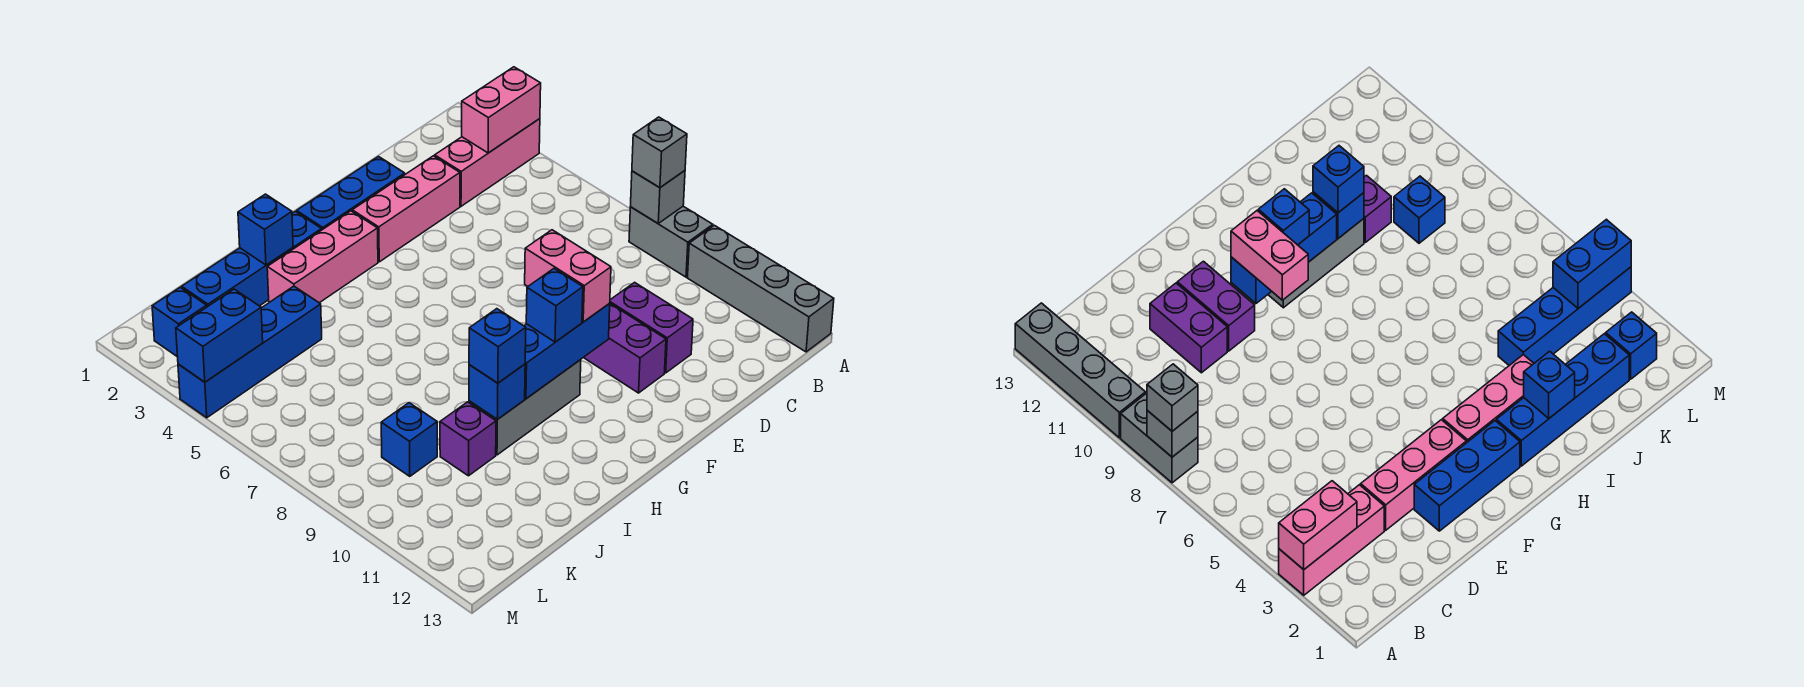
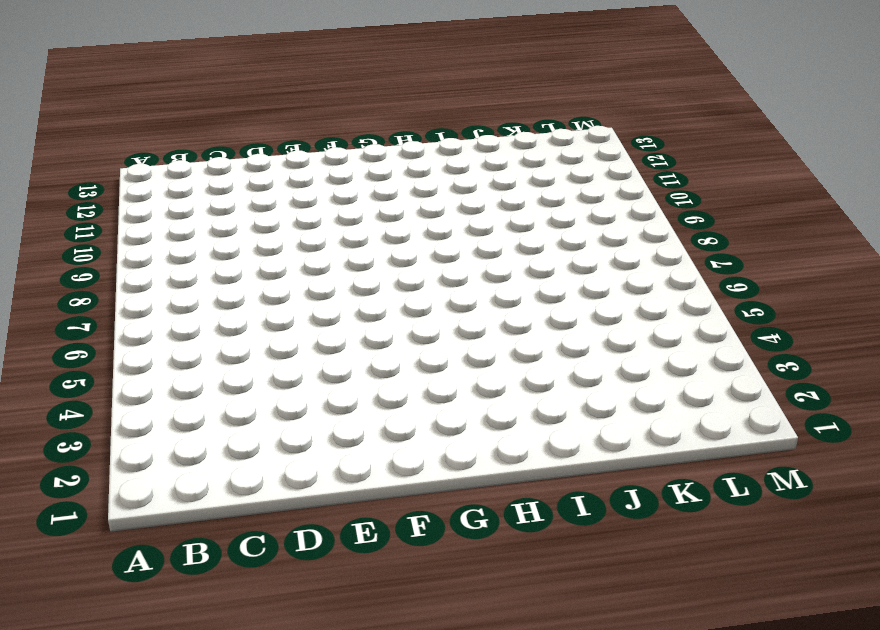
none -> pink 1x3 brick [435,119,540,206]
none -> grey 1x2 brick [629,206,713,277]
none -> grey 1x4 brick [688,225,834,352]

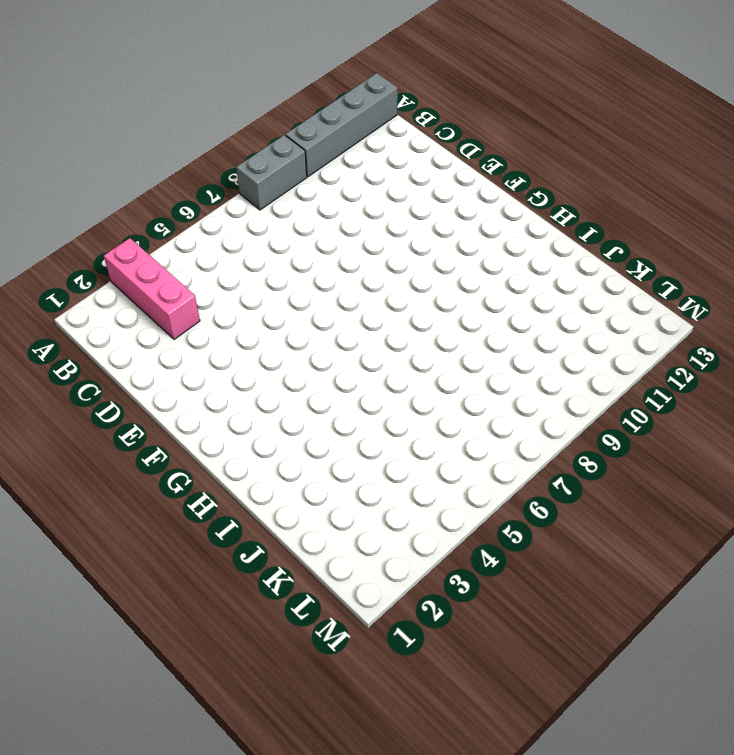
none -> pink 1x3 brick [352,156,460,262]
none -> purple 1x2 brick [610,282,693,373]
none -> blue 1x3 brick [297,157,405,230]

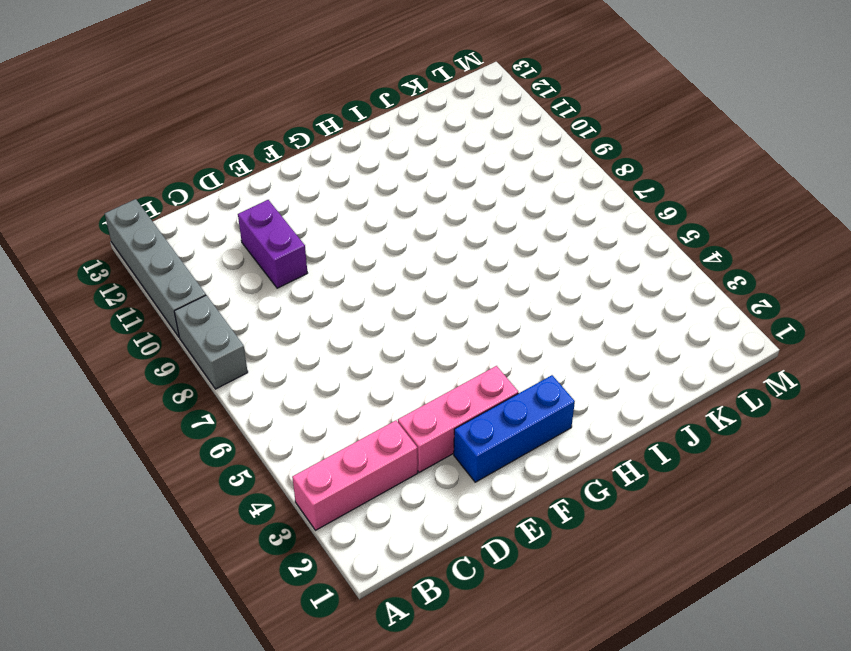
none -> purple 1x2 brick [583,304,666,393]
none -> pink 1x3 brick [267,211,378,303]
none -> grey 1x3 brick [469,360,581,455]

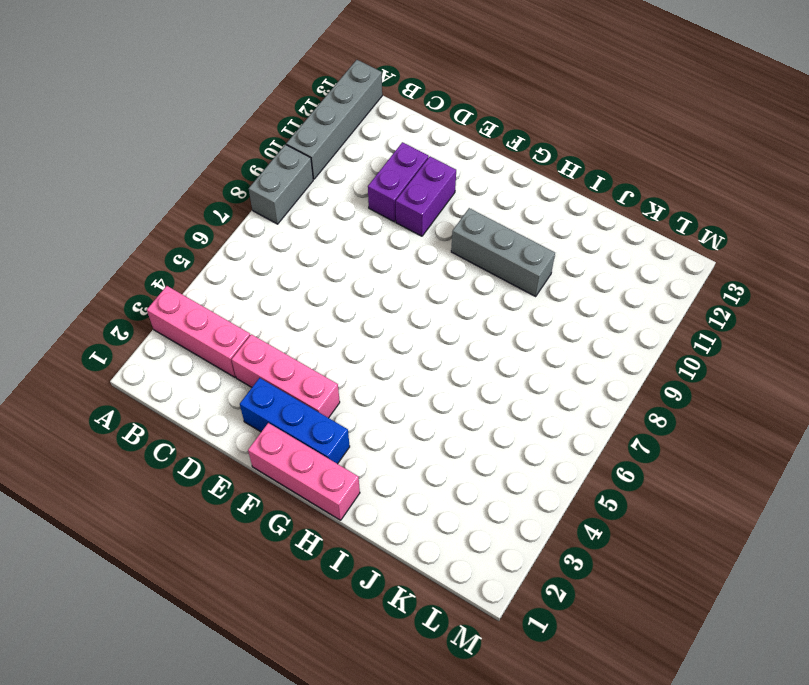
pink 1x3 brick [248,423,360,520] -> pink 1x3 brick moved to [267,211,378,303]
none -> blue 1x4 brick [182,212,322,307]
none -> blue 1x4 brick [178,286,322,418]
none -> purple 1x1 brick [440,402,496,476]

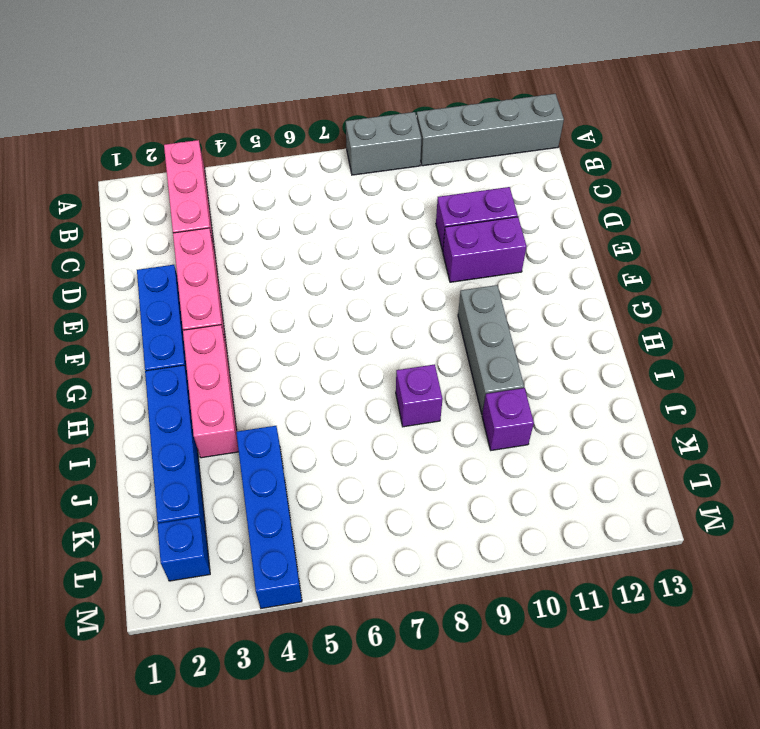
purple 1x1 brick [396,364,442,427] -> none
none -> blue 1x1 brick [381,403,437,476]
none -> pink 1x2 brick [462,67,541,153]
none -> grey 1x1 brick [630,171,685,223]

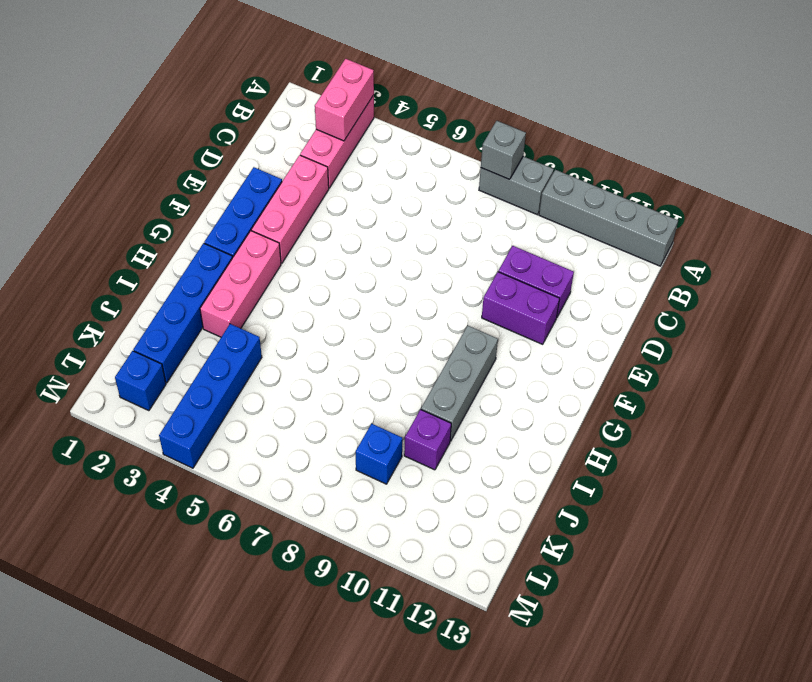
none -> blue 1x3 brick [524,304,610,399]
none -> blue 1x1 brick [238,194,293,265]
none -> blue 1x1 brick [469,364,525,419]

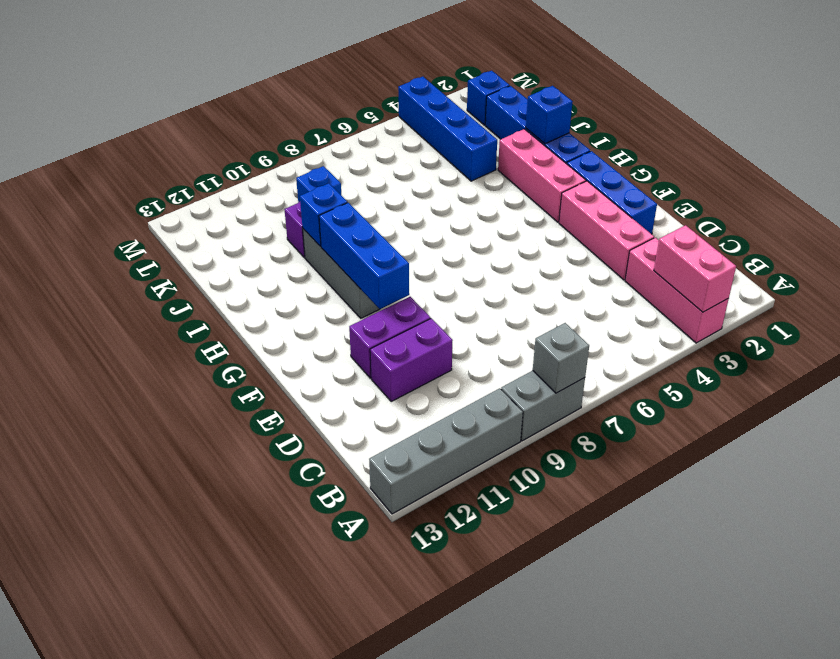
none -> blue 1x2 brick [176,289,263,382]
none -> grey 1x1 brick [632,117,687,187]
none -> pink 1x2 brick [525,230,611,322]

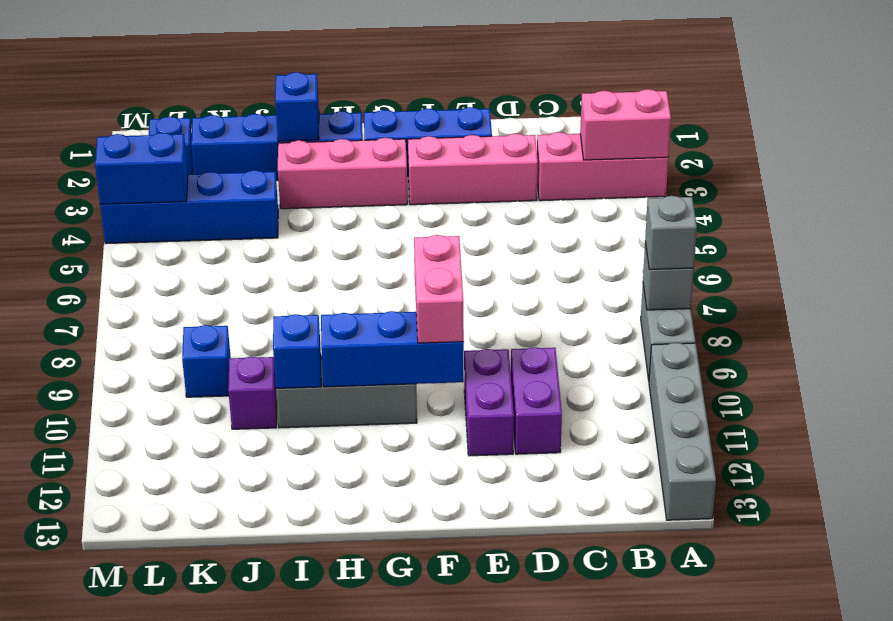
none -> blue 1x1 brick [526,269,583,342]
none -> blue 1x1 brick [469,309,526,383]

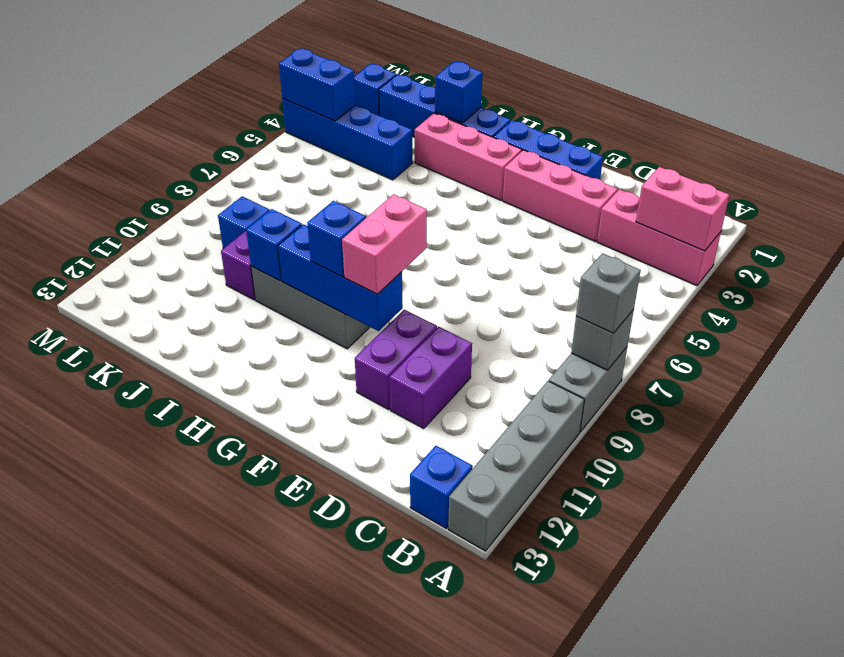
blue 1x1 brick [410,446,473,528] -> blue 1x1 brick moved to [469,309,526,383]

